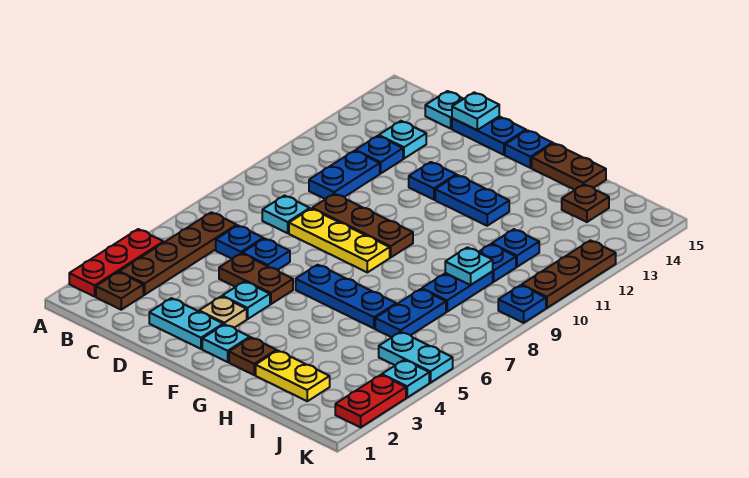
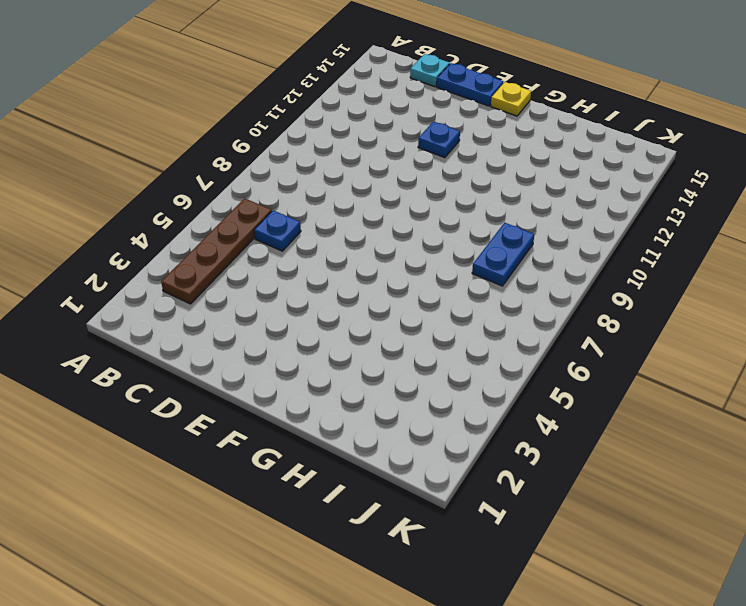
yellow 1x1 plate [491,82,531,116] -> blue 1x1 plate [505,130,553,168]
none -> red 1x3 plate [69,229,163,297]
none -> brown 1x1 plate [96,272,143,310]
none -> cyan 1x1 plate [262,196,310,233]
none -> blue 1x2 plate [309,151,380,199]

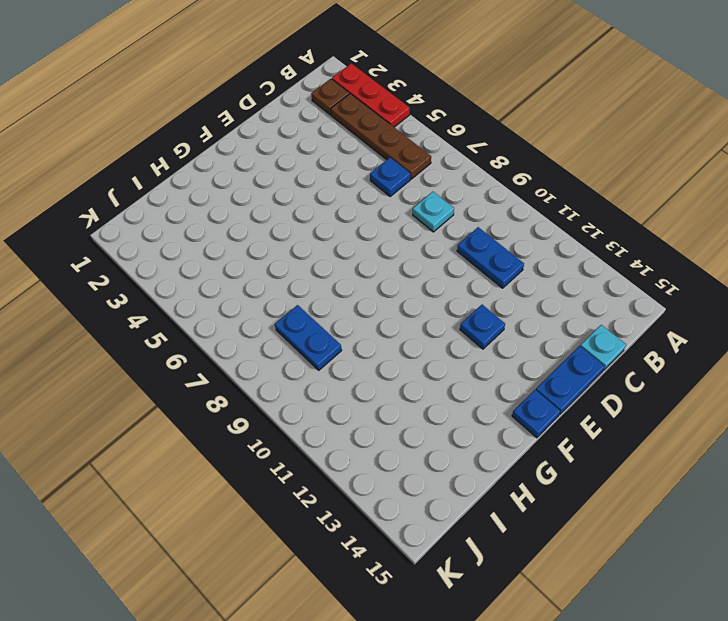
none -> blue 1x1 plate [356,136,403,173]
none -> cyan 1x1 plate [379,121,426,159]
none -> cyan 1x2 plate [149,298,223,349]
none -> brown 1x2 plate [219,253,293,304]

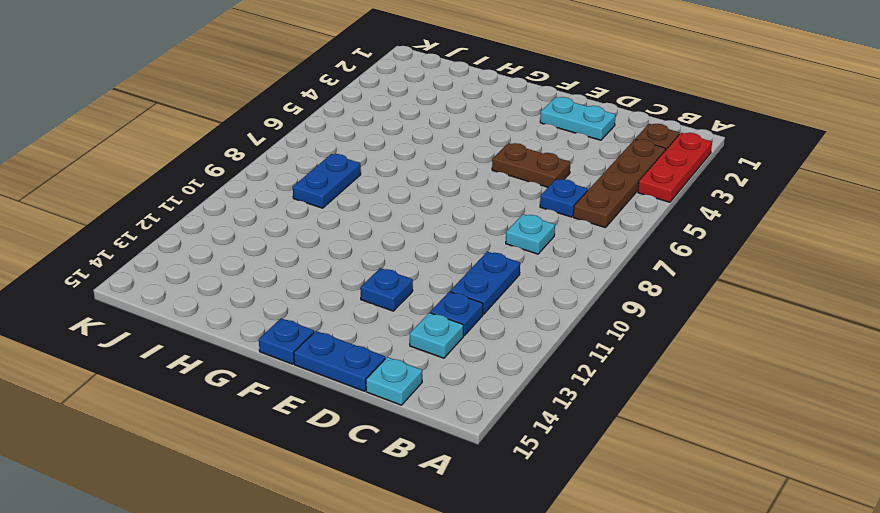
none -> blue 1x1 plate [242,239,290,270]
none -> yellow 1x3 plate [289,209,390,272]
none -> brown 1x3 plate [312,194,413,257]
none -> tan 1x1 plate [199,296,247,328]

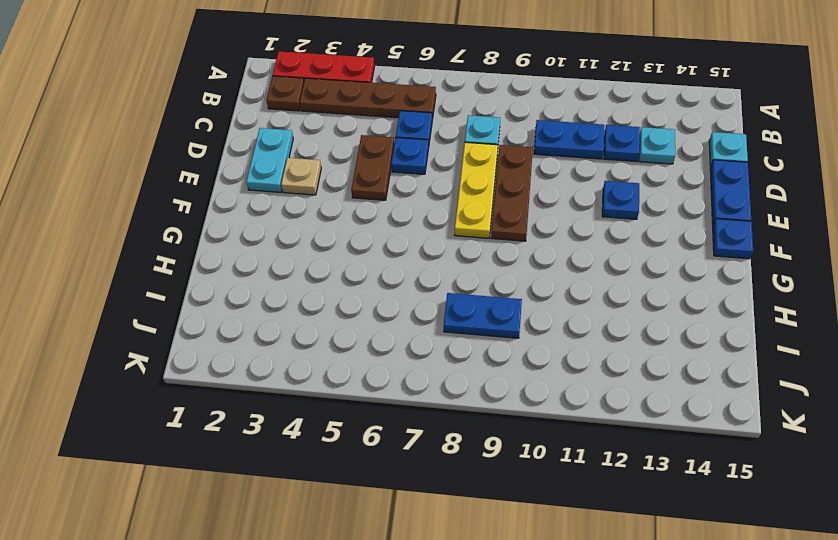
none -> cyan 1x1 plate [222,281,270,319]
none -> cyan 1x1 plate [202,324,250,362]
none -> blue 1x3 plate [296,265,396,328]
none -> blue 1x2 plate [435,175,509,226]

